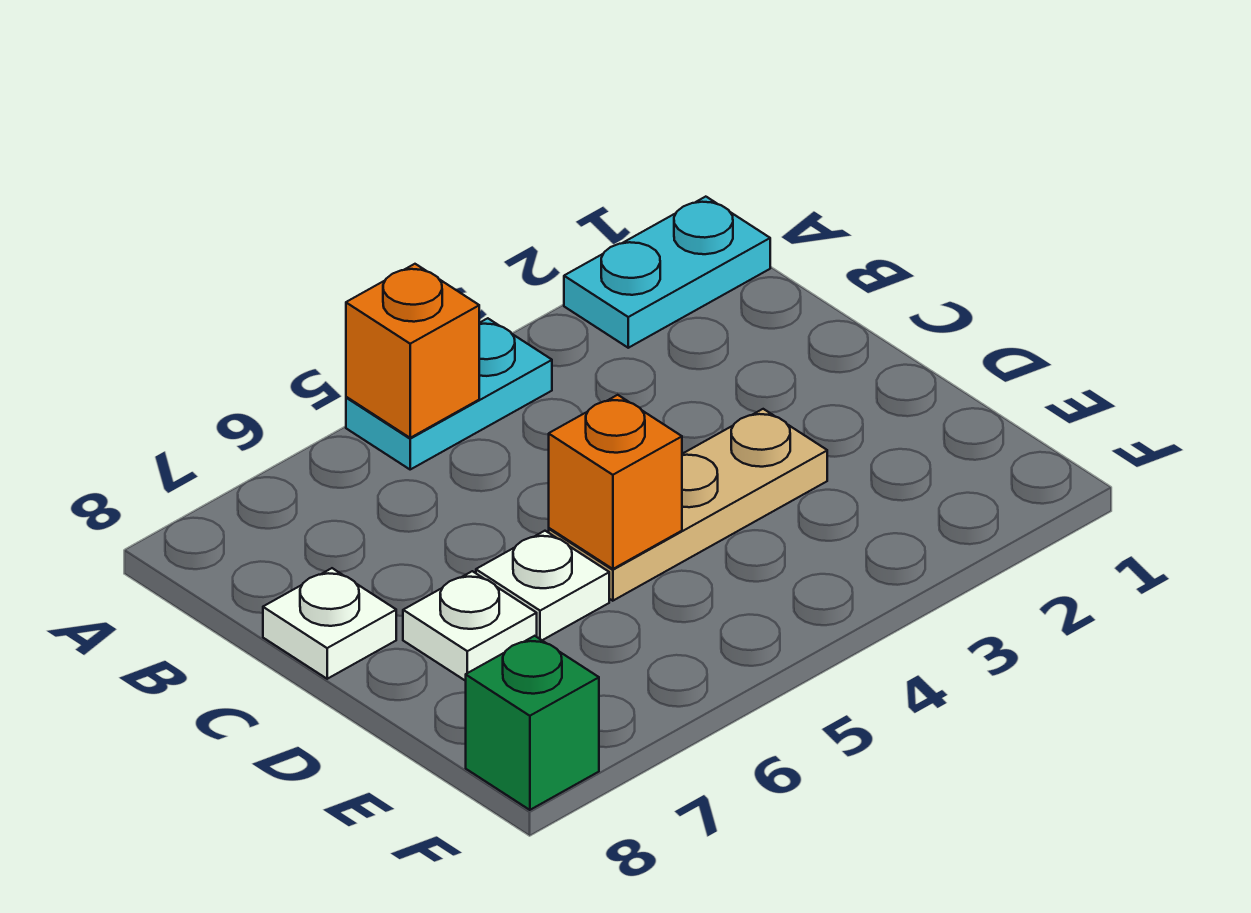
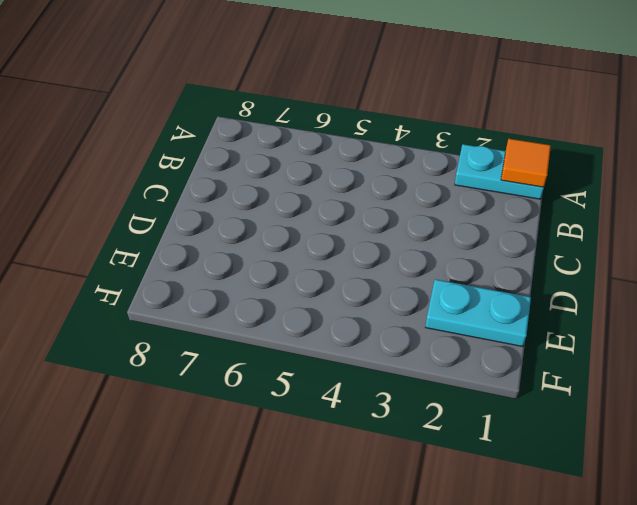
orange 1x1 tile [501,139,551,187] -> none
cyan 1x2 plate [426,279,531,347] -> cyan 1x2 plate moved to [346,318,552,469]
none -> white 1x1 plate [263,568,396,679]
none -> tan 1x3 plate [549,409,827,601]

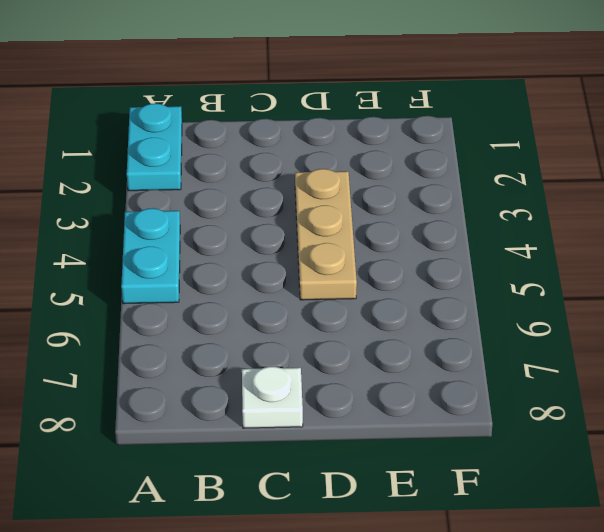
none -> white 1x1 plate [476,531,609,640]
none -> white 1x1 plate [403,571,537,681]

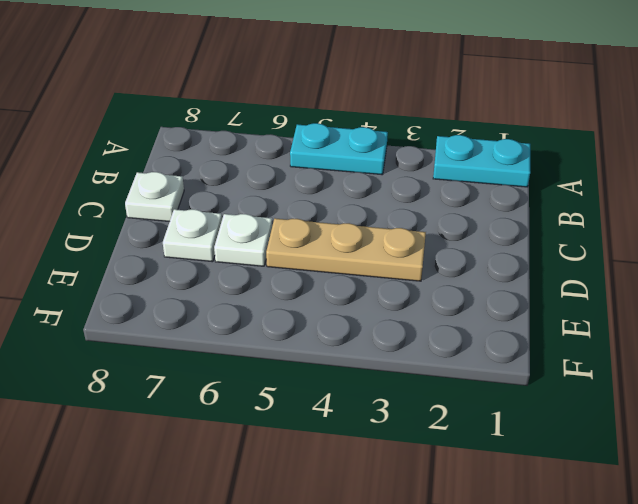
none -> green 1x1 brick [466,636,599,810]
none -> orange 1x1 brick [346,264,479,438]

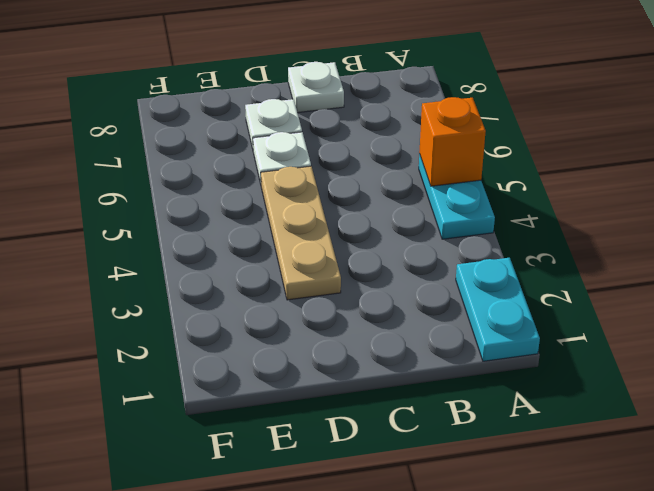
none -> green 1x1 brick [466,636,599,810]
none -> orange 1x1 brick [549,395,682,569]

